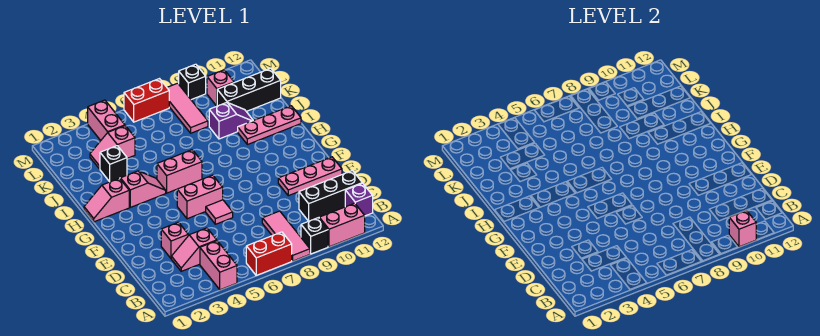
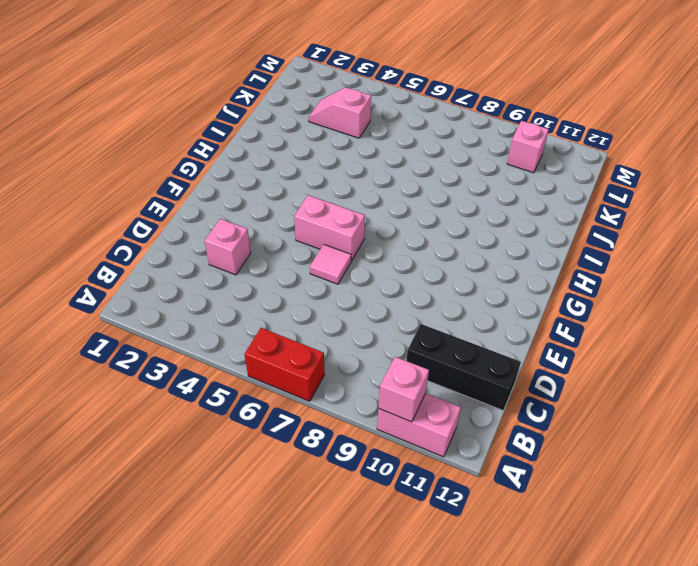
none -> pink 1x2 brick [200,241,237,290]
none -> pink 1x3 tile [262,211,310,261]
none -> black 1x1 brick [301,218,328,254]

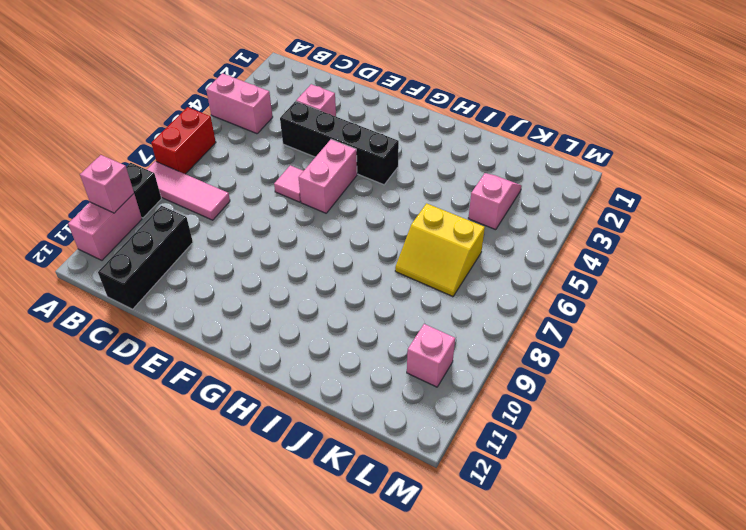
black 1x4 brick [280,101,399,185] -> none
yellow 2x2 slope [395,203,485,296] -> none
none -> purple 1x1 brick [345,183,373,216]
none -> pink 1x2 slope [171,228,217,271]
none -> pink 1x3 plate [278,157,342,196]

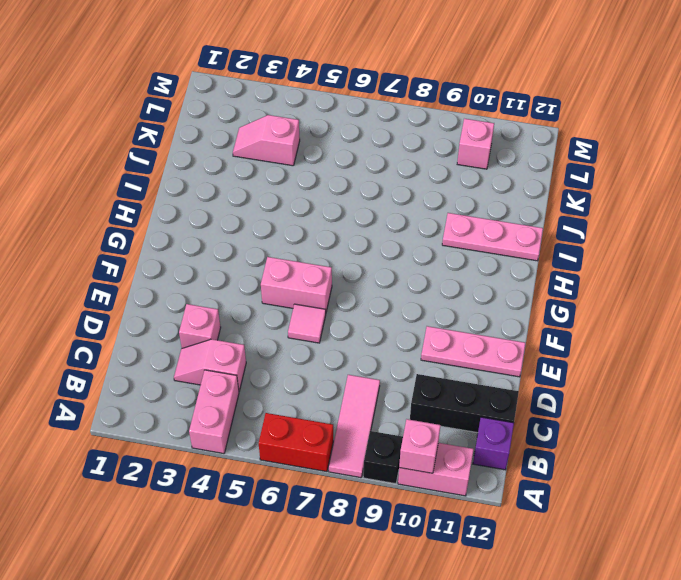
none -> pink 1x2 slope [84,178,129,222]
none -> pink 1x2 slope [120,171,166,207]
none -> pink 1x2 brick [157,150,202,193]

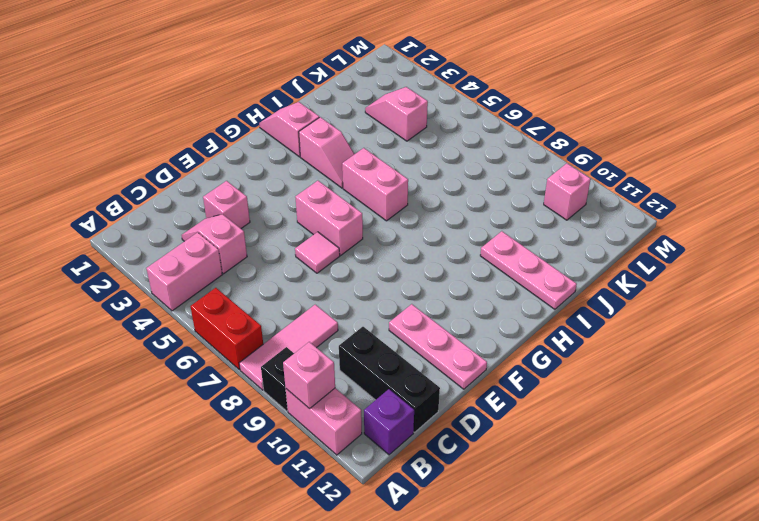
none -> black 1x1 brick [100,146,127,182]
none -> purple 1x2 slope [209,103,253,139]
none -> pink 1x3 tile [167,83,208,133]

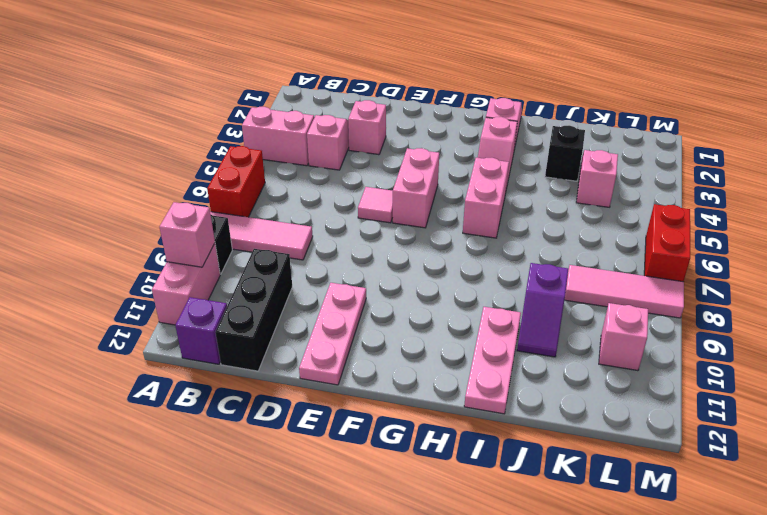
none -> black 1x3 brick [217,68,281,111]
none -> pink 1x2 brick [88,100,125,141]
none -> black 1x1 brick [179,64,206,100]

